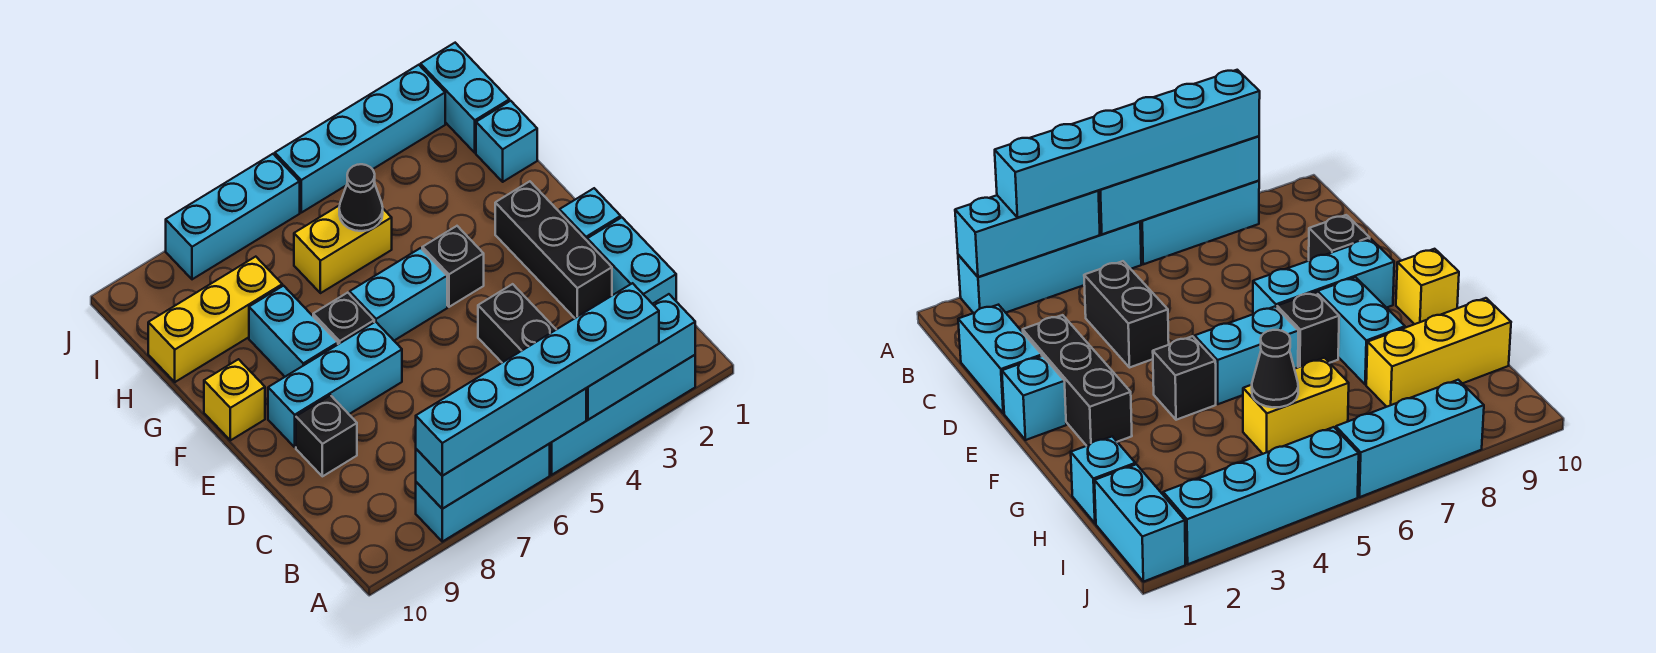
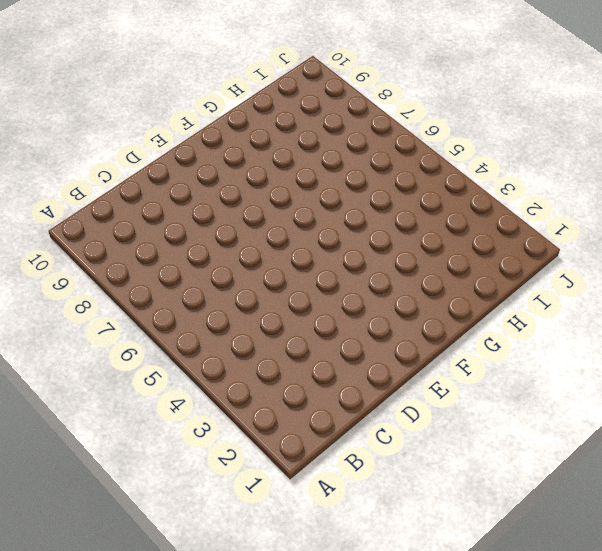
none -> cyan 1x4 brick [550,355,695,475]
none -> cyan 1x3 brick [416,444,550,542]
none -> cyan 1x2 brick [587,217,676,304]

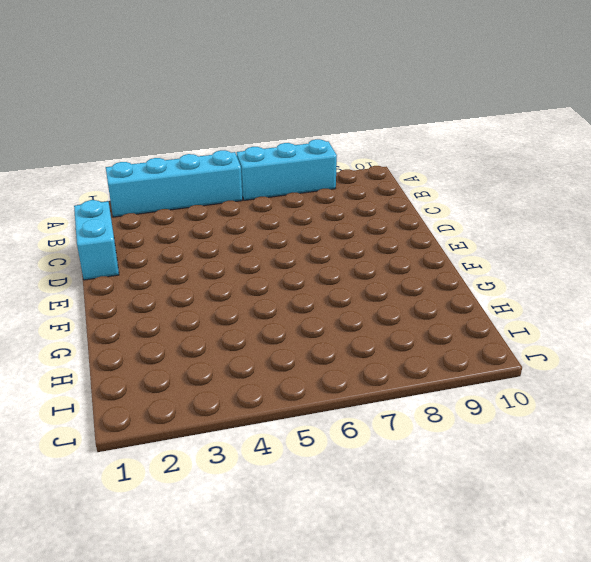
none -> black 1x2 brick [478,284,556,363]
none -> black 1x3 brick [495,181,612,318]
none -> black 1x1 brick [296,395,357,476]

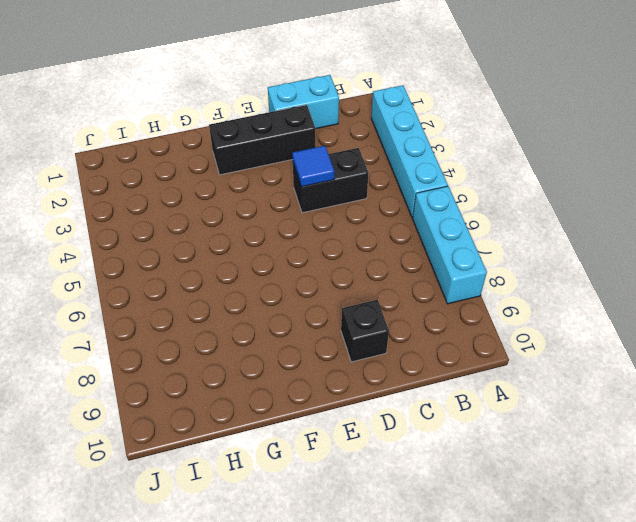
blue 1x1 tile [292,146,335,187] -> none
none -> cyan 1x1 brick [560,188,621,240]
none -> cyan 1x3 brick [268,322,402,447]
none -> black 1x1 brick [422,226,484,307]

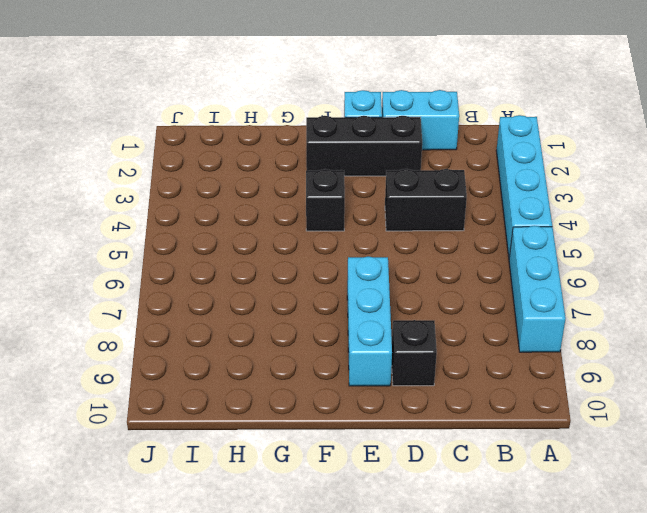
none -> cyan 1x2 brick [350,248,447,340]
none -> black 1x1 brick [313,293,374,344]
none -> cyan 1x2 brick [249,286,338,377]

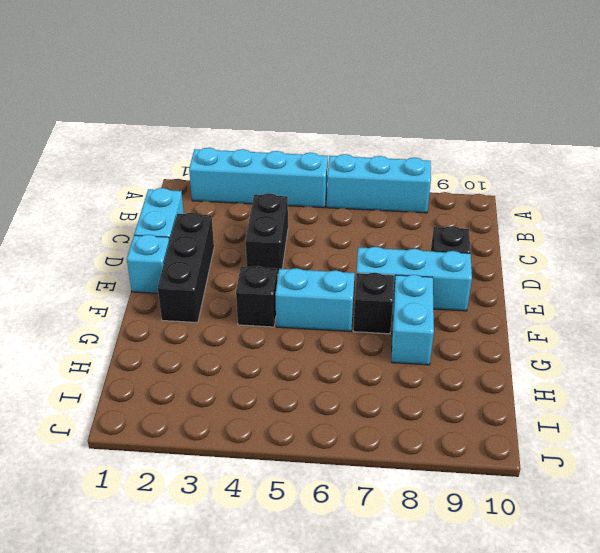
none -> yellow 1x1 brick [204,359,265,440]
none -> cyan 1x1 brick [476,101,537,182]
none -> yellow 1x2 brick [294,205,392,293]

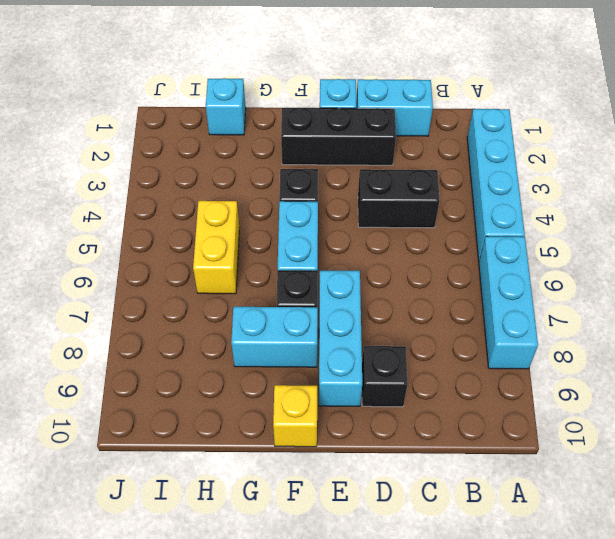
none -> yellow 1x3 brick [148,257,282,382]
none -> cyan 1x2 brick [420,43,509,153]
none -> cyan 1x4 brick [275,65,445,213]

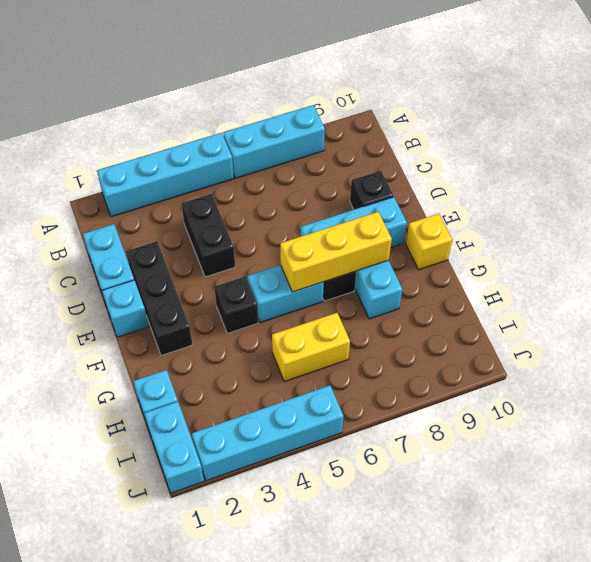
yellow 1x3 brick [280,212,392,292] -> yellow 1x3 brick moved to [148,257,282,382]
none -> cyan 1x3 brick [166,154,300,279]
none -> cyan 1x3 brick [586,294,695,420]
none -> cyan 1x4 brick [416,389,586,509]

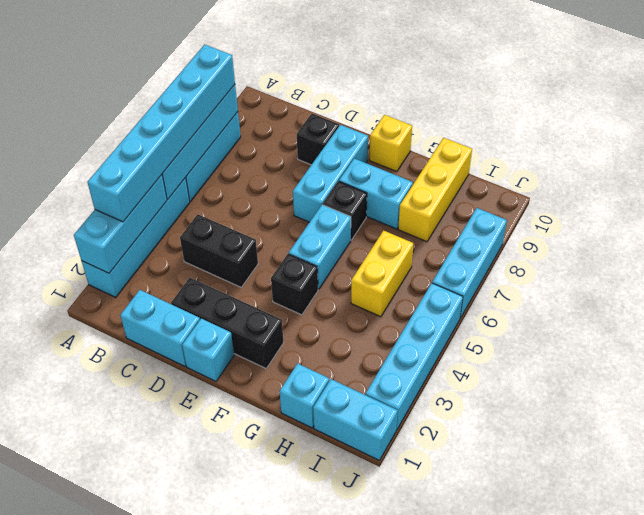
none -> black 1x1 cone [339,164,383,231]

